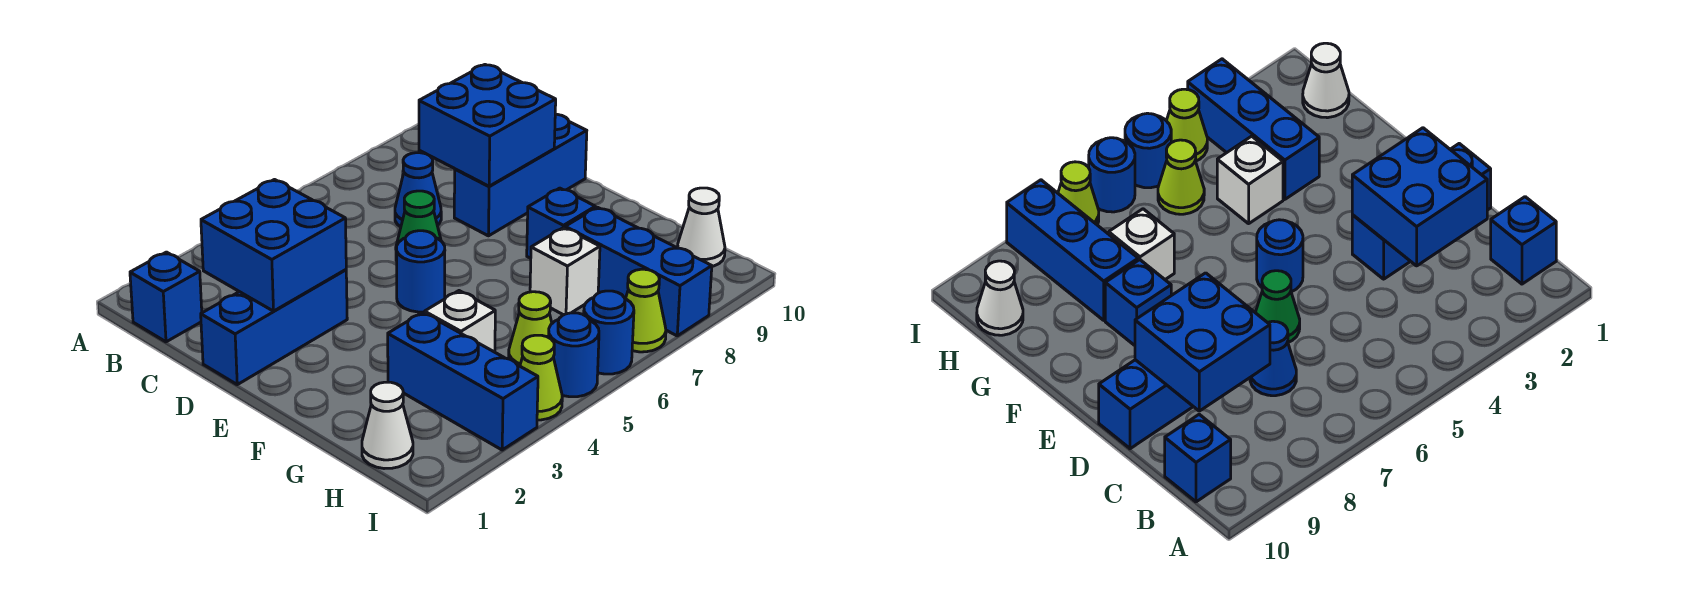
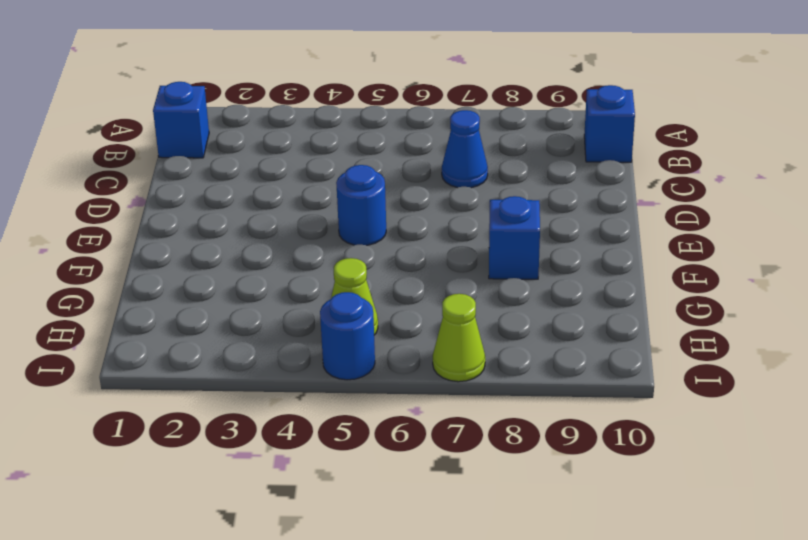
none -> blue 1x3 brick [201,270,347,385]
none -> green 1x1 cone [396,191,441,261]
none -> blue 1x3 brick [454,114,587,236]

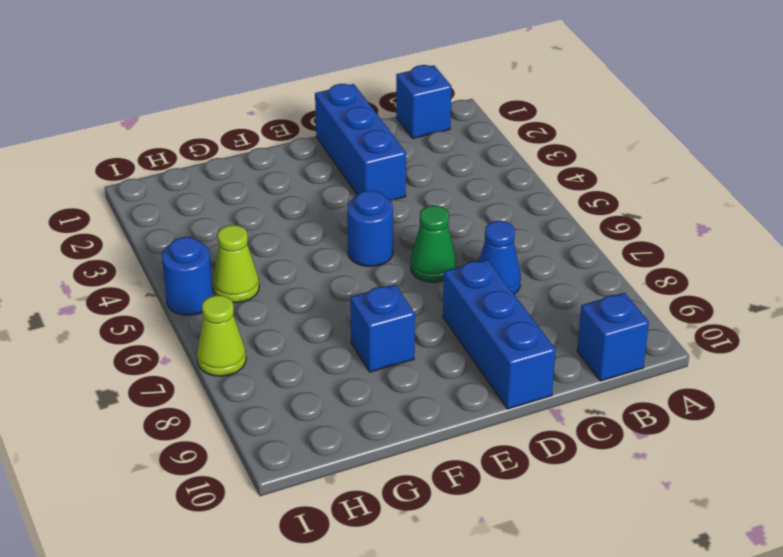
none -> blue 1x3 brick [388,312,538,450]
none -> white 1x1 brick [425,291,495,352]
none -> white 1x1 brick [530,227,600,315]

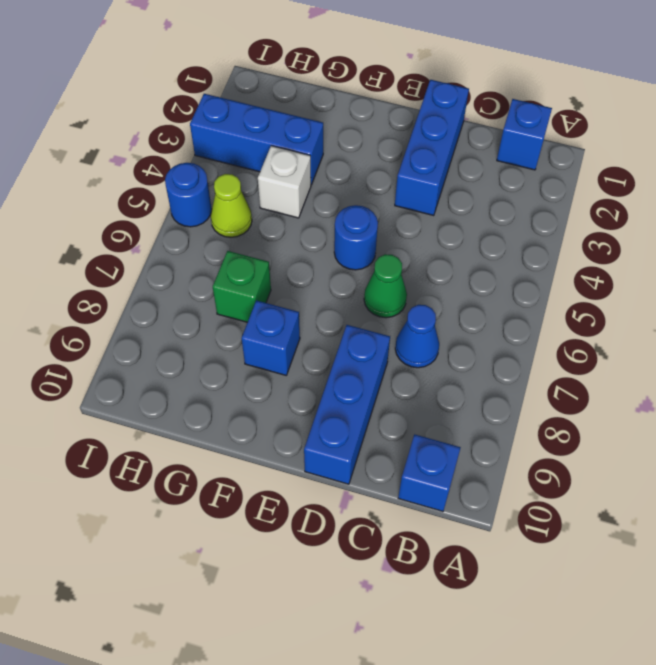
green 1x1 brick [213,251,271,322] -> white 1x1 brick [530,227,600,315]
none -> blue 1x3 brick [565,207,712,336]
none -> white 1x1 cone [362,382,413,469]
none -> white 1x1 cone [677,188,725,266]

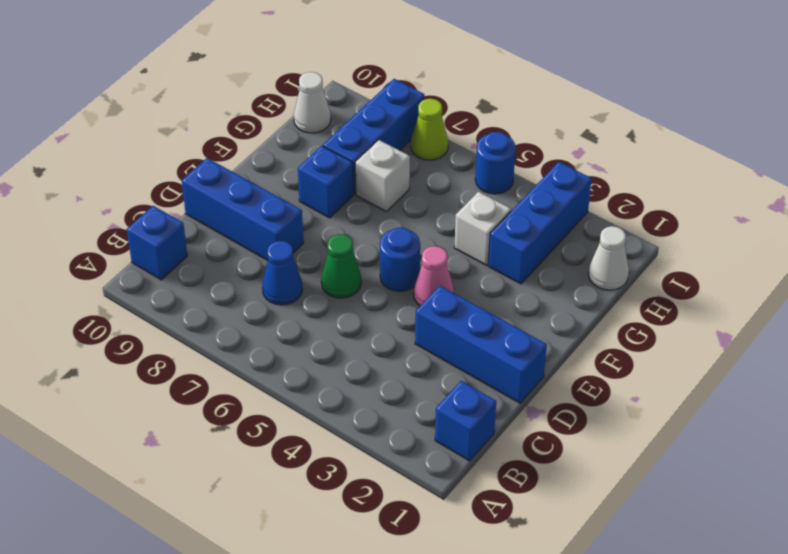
pink 1x1 cone [414,246,454,306] -> none
none -> lime 1x1 cone [509,292,552,366]
none -> lime 1x1 cone [520,335,562,420]
none -> blue 1x1 round brick [584,291,634,374]

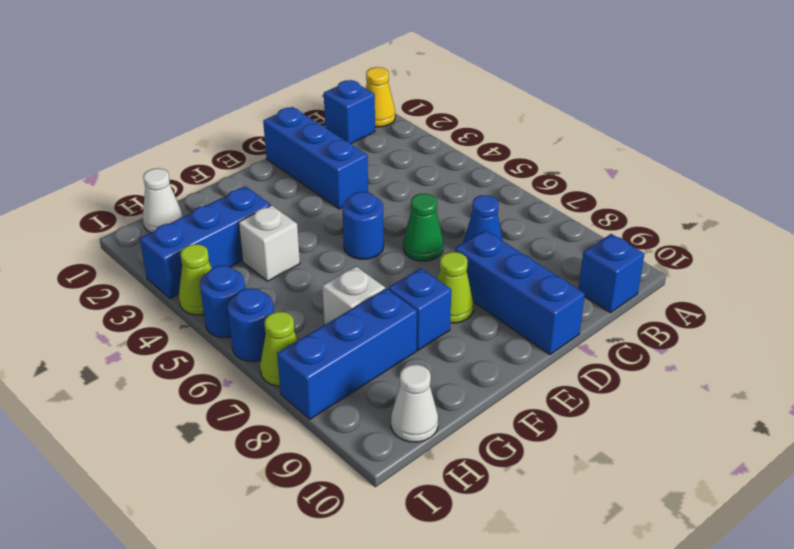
yellow 1x1 cone [366,67,395,127] -> none
lime 1x1 cone [437,252,473,323] -> lime 1x1 cone moved to [509,292,552,366]
none -> blue 2x2 brick [201,180,346,311]
none -> blue 2x2 brick [419,65,556,186]

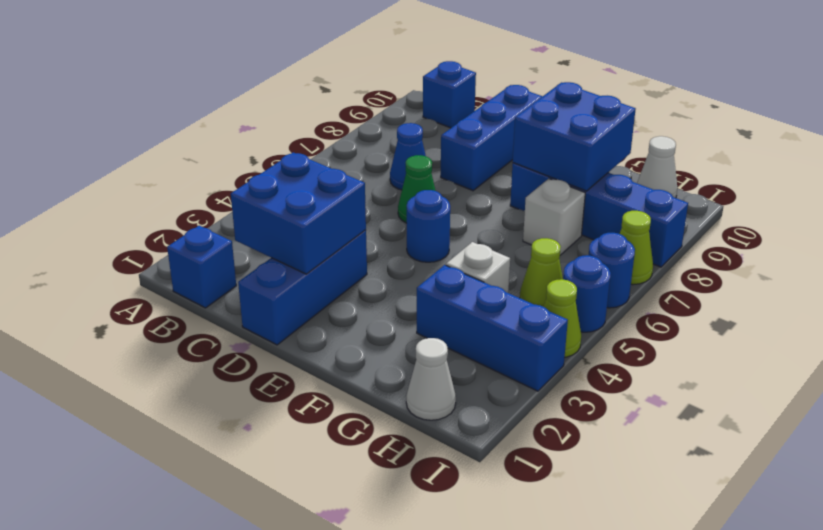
blue 2x2 brick [513,82,636,191] -> blue 2x2 brick moved to [419,65,556,186]

